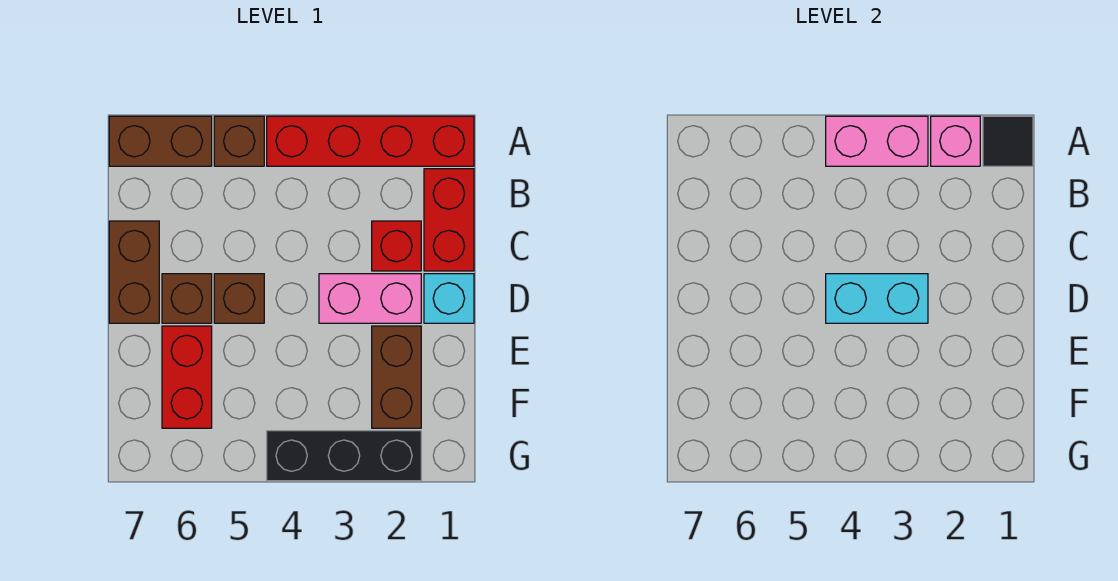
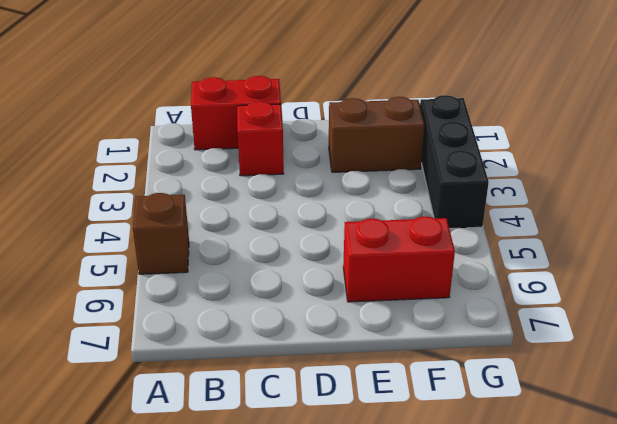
none -> red 1x4 brick [267,116,474,166]
none -> brown 1x2 brick [109,116,212,166]
none -> brown 1x2 brick [109,221,159,323]

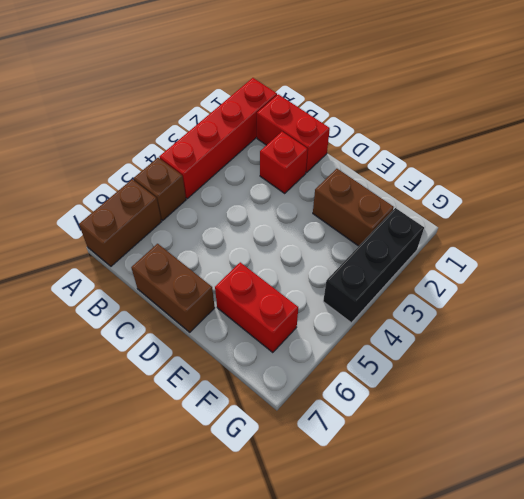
none -> cyan 1x1 brick [424,274,474,323]
none -> pink 1x2 brick [319,274,421,323]
none -> brown 1x1 brick [214,274,264,323]

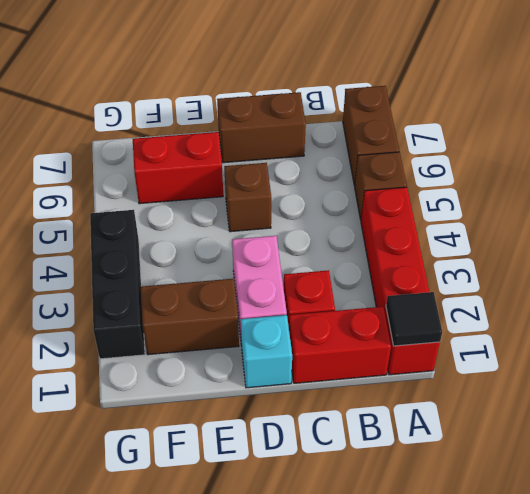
none -> brown 1x1 brick [162,274,212,323]
none -> pink 1x1 brick [931,116,980,166]
none -> pink 1x2 brick [826,116,928,166]

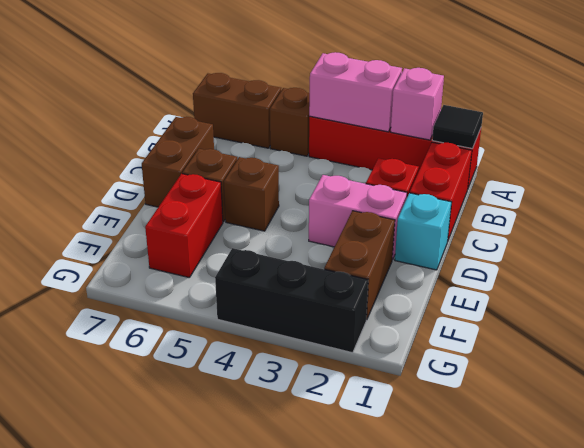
none -> cyan 1x2 brick [826,274,928,323]

